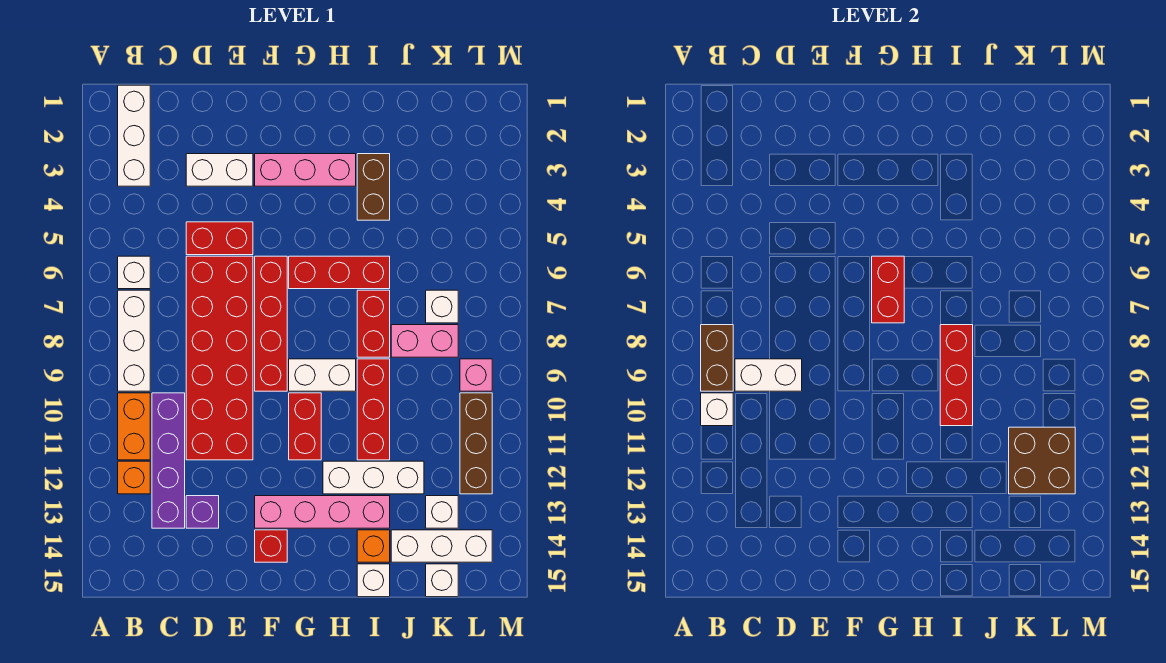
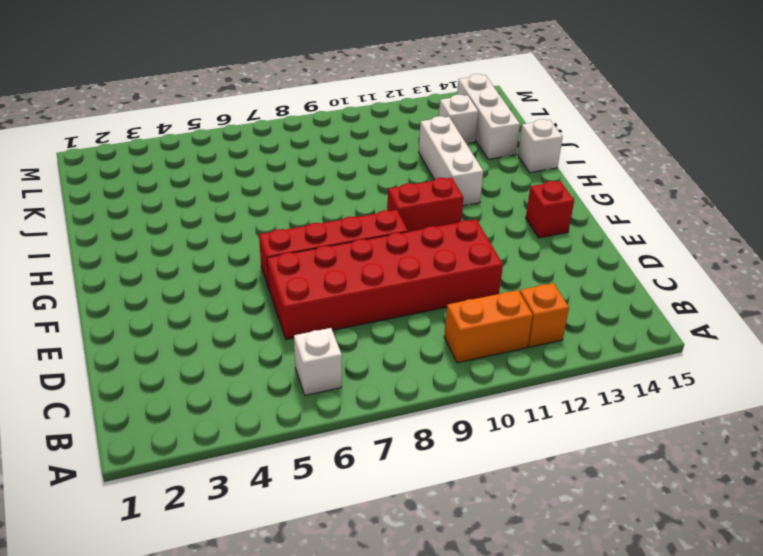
none -> white 1x3 brick [118,85,150,186]
none -> white 1x3 brick [118,290,150,391]
none -> purple 1x4 brick [152,393,185,528]
none -> white 1x2 brick [186,154,253,186]

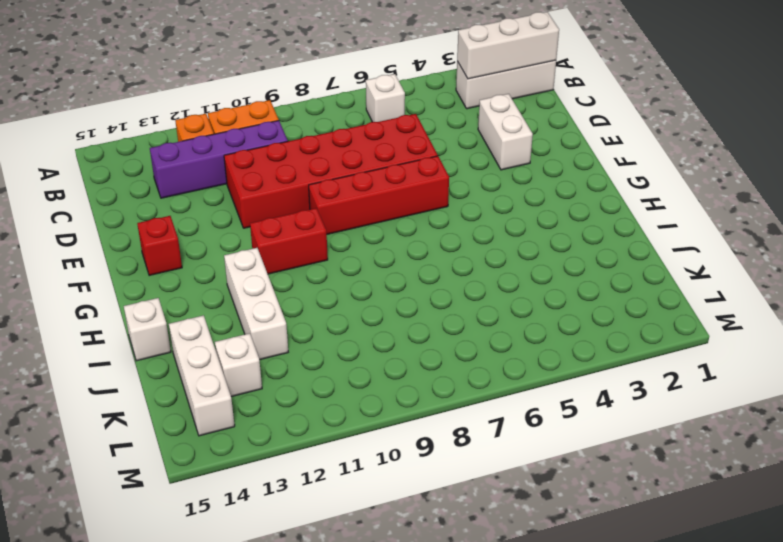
white 1x3 brick [457,12,559,79] -> white 1x3 brick moved to [118,290,150,391]
none -> red 1x2 brick [186,222,253,255]
none -> purple 1x1 brick [186,496,219,528]
none -> pink 1x3 brick [255,154,356,186]
none -> pink 1x4 brick [255,496,390,528]

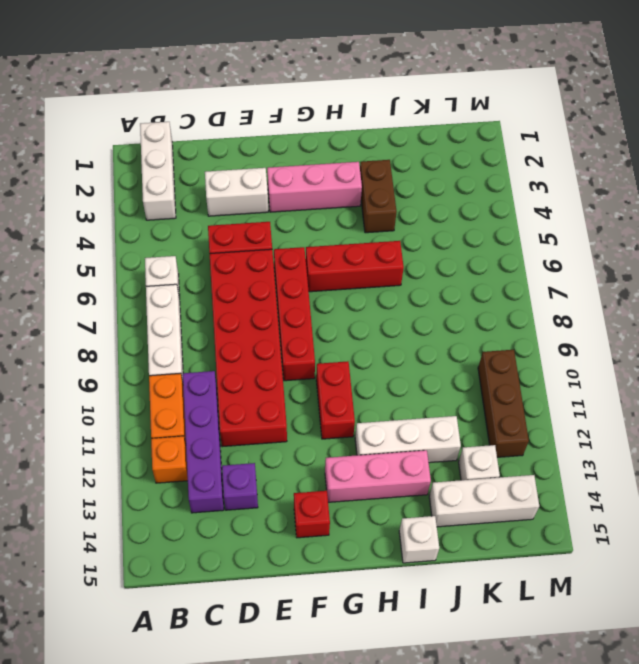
pink 1x3 brick [325,450,431,502] -> pink 1x4 brick [255,496,390,528]
none -> white 1x2 brick [289,359,356,391]
none -> red 1x2 brick [357,290,390,357]
none -> red 1x3 brick [357,359,390,460]
none -> orange 1x1 brick [357,530,390,562]

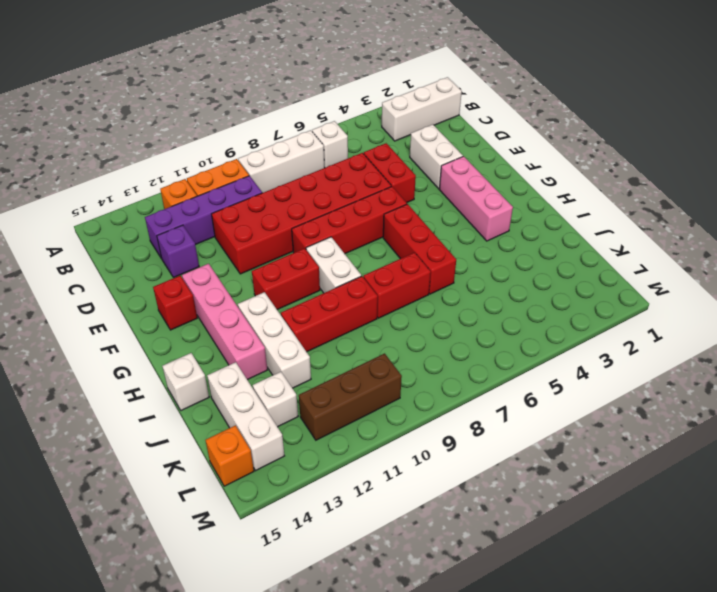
orange 1x1 brick [206,425,254,486] -> orange 1x1 brick moved to [357,530,390,562]
none -> brown 1x2 brick [357,154,390,220]
none -> pink 1x2 brick [391,325,458,357]
none -> white 1x1 brick [426,290,458,323]
none -> white 1x1 brick [426,564,458,597]

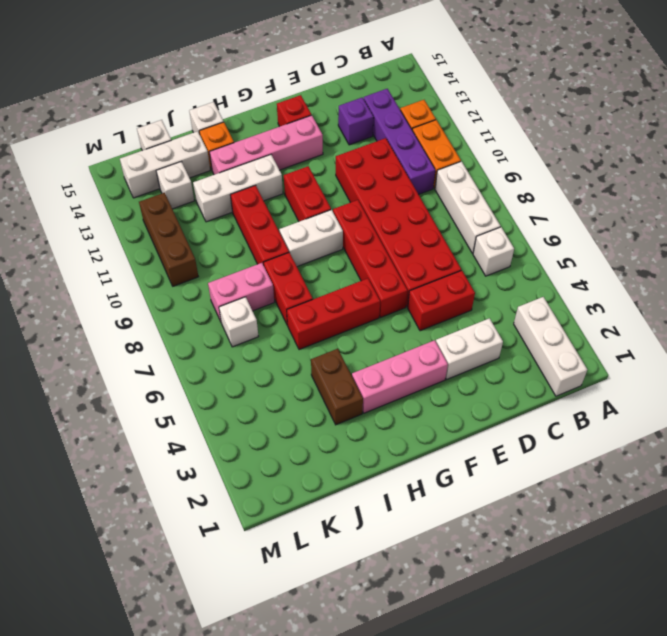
none -> pink 1x1 brick [460,359,492,391]
none -> brown 1x2 brick [701,325,733,391]
none -> white 1x1 brick [701,393,733,426]
none -> white 1x2 brick [735,359,802,391]

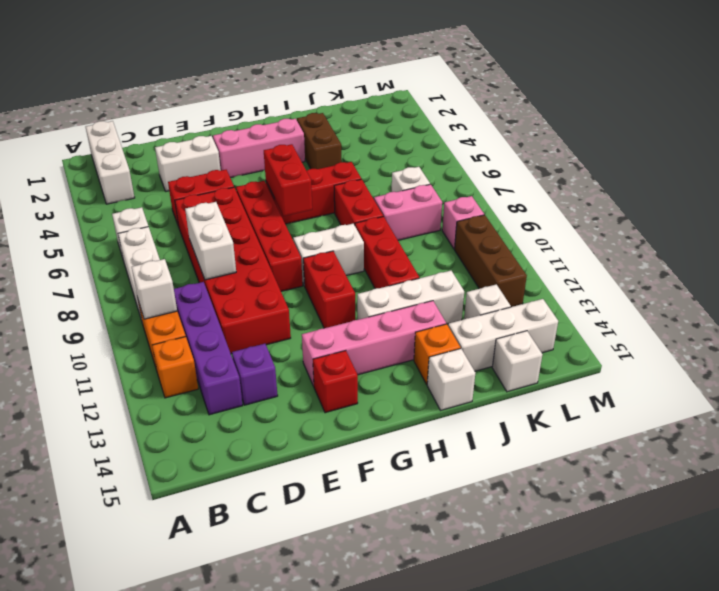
white 1x2 brick [185,202,236,280] -> white 1x2 brick turned to [735,359,802,391]
none -> brown 1x2 brick [701,325,733,391]
none -> red 1x3 brick [940,325,973,426]
none -> brown 2x2 brick [1009,427,1075,494]

